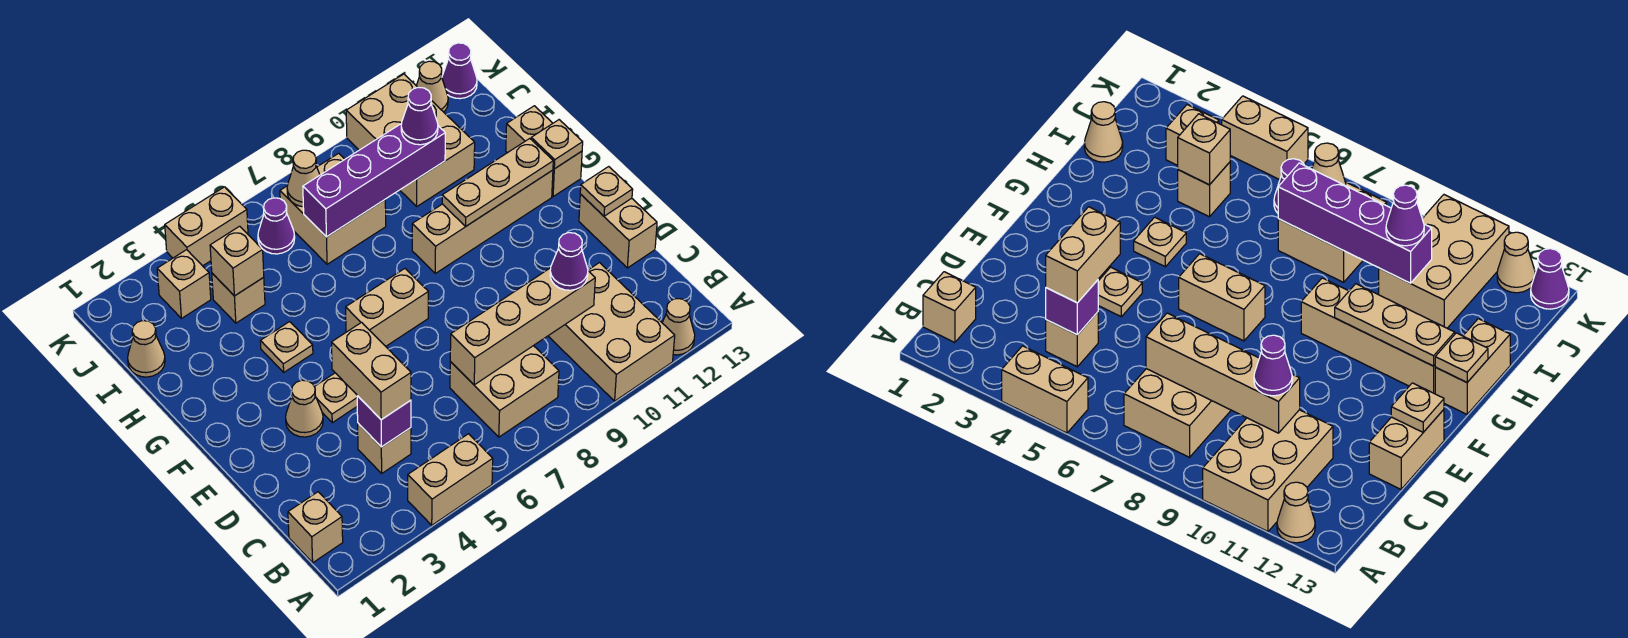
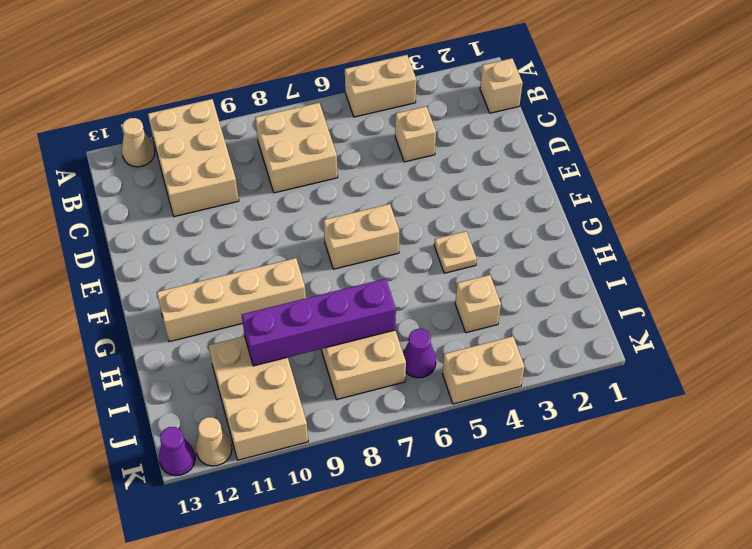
none -> tan 1x2 brick [579,194,657,268]
none -> tan 1x1 cone [286,380,323,437]
none -> tan 1x1 plate [314,373,357,423]
none -> tan 1x2 brick [506,106,582,196]

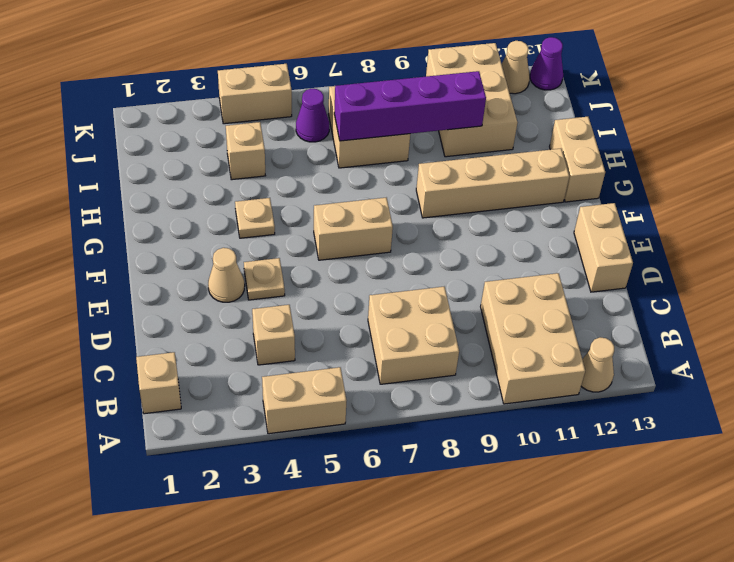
none -> tan 1x1 cone [128,321,165,377]
none -> tan 1x1 brick [157,250,211,318]
none -> purple 1x1 brick [357,396,411,447]
none -> tan 1x4 brick [450,268,595,385]

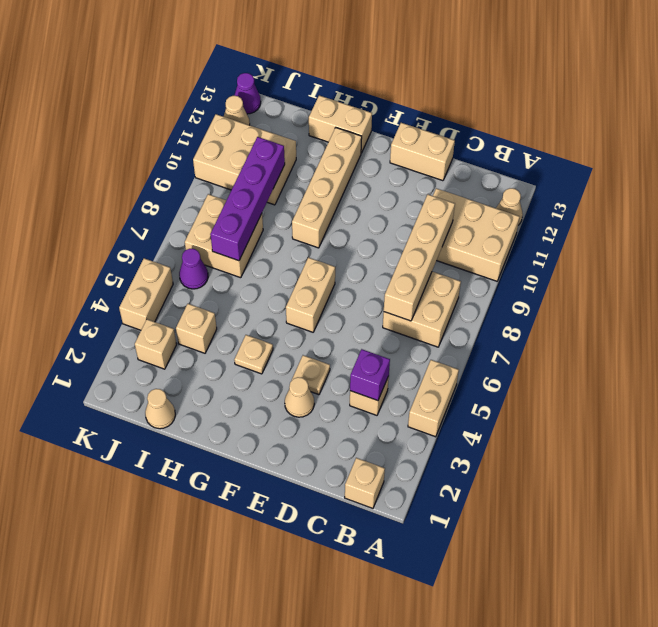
none -> tan 1x1 plate [580,167,633,216]
none -> tan 1x3 plate [442,139,553,226]
none -> tan 1x1 plate [531,120,583,169]
none -> tan 1x1 brick [210,226,264,296]

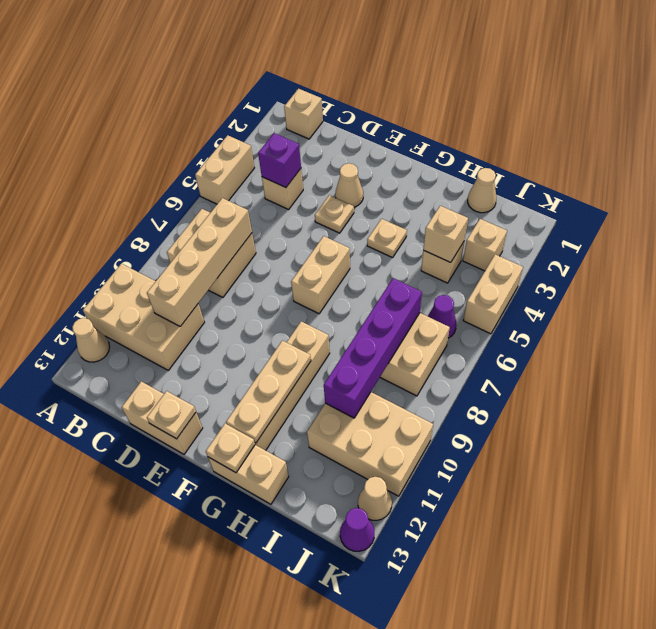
none -> tan 1x1 cone [287,150,320,207]
none -> tan 1x2 brick [332,322,411,420]
none -> purple 1x1 cone [550,233,588,290]
none -> purple 1x1 cone [401,87,438,145]

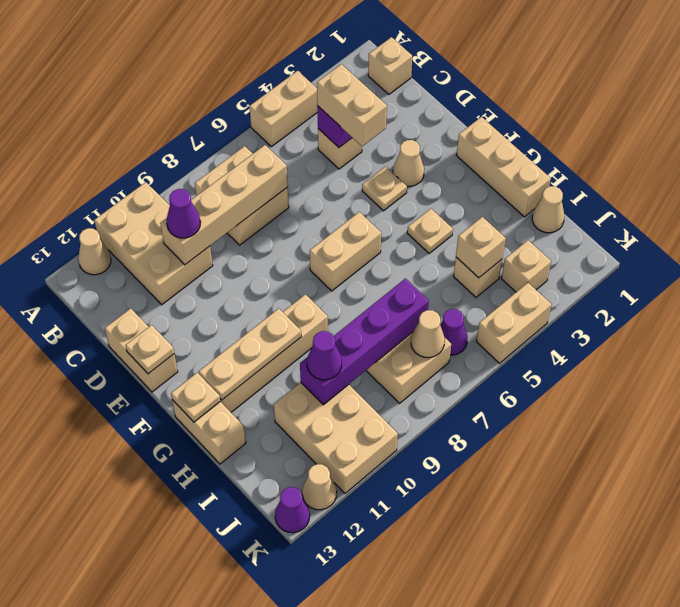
tan 1x3 brick [456,117,551,217] -> none

